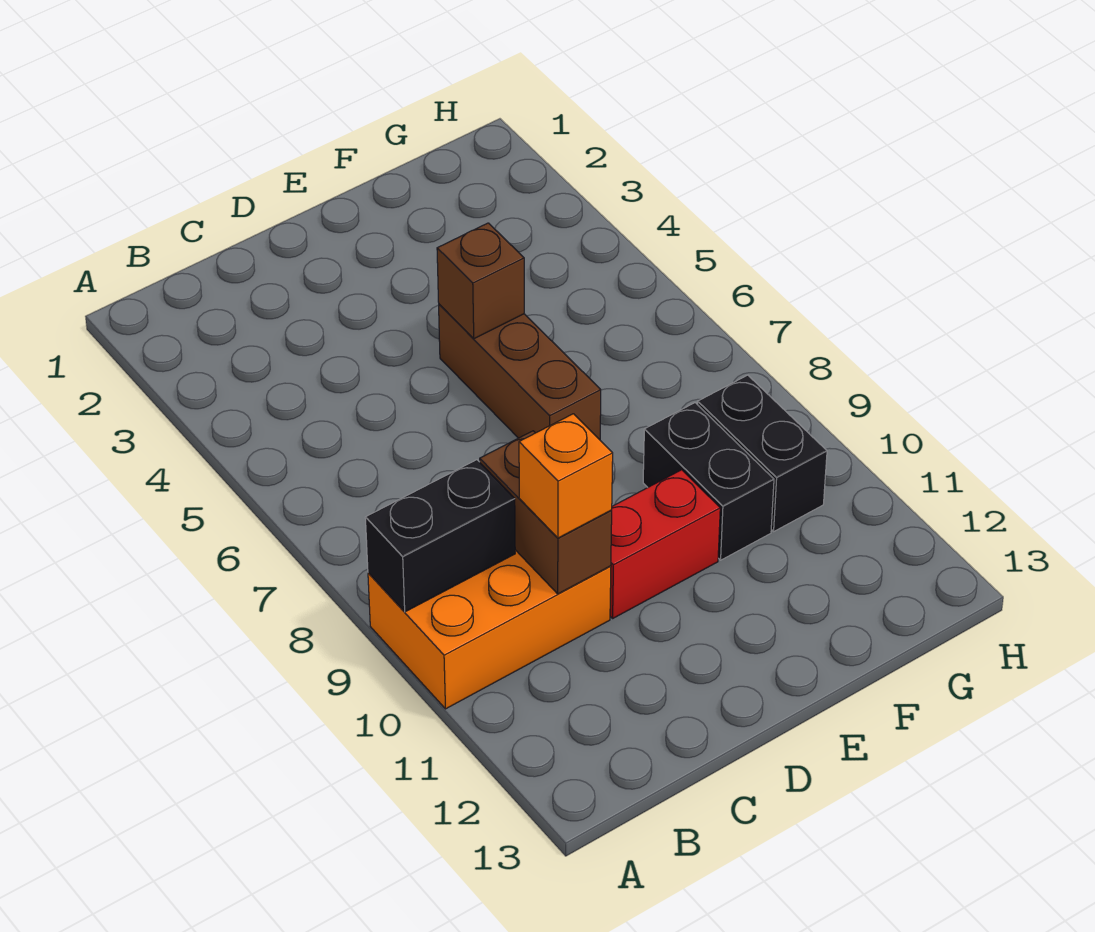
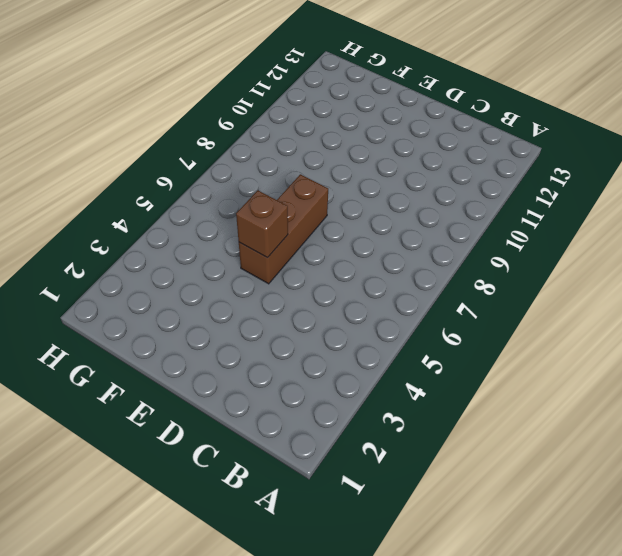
none -> orange 2x3 brick [368,550,611,709]
none -> red 1x2 brick [610,470,720,618]

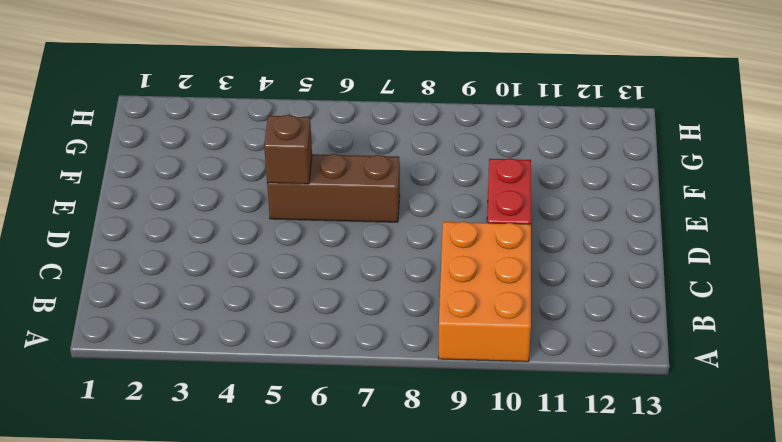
none -> black 1x2 brick [643,403,774,560]
none -> black 1x2 brick [698,375,827,531]

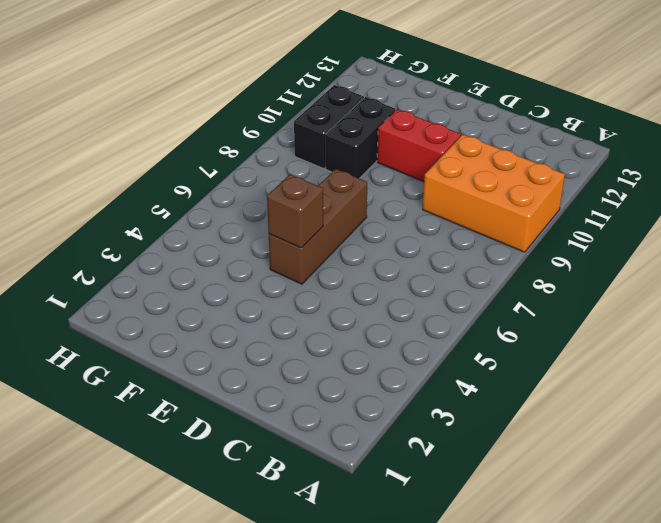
none -> black 1x2 brick [365,460,515,612]
none -> brown 1x2 brick [480,431,612,594]

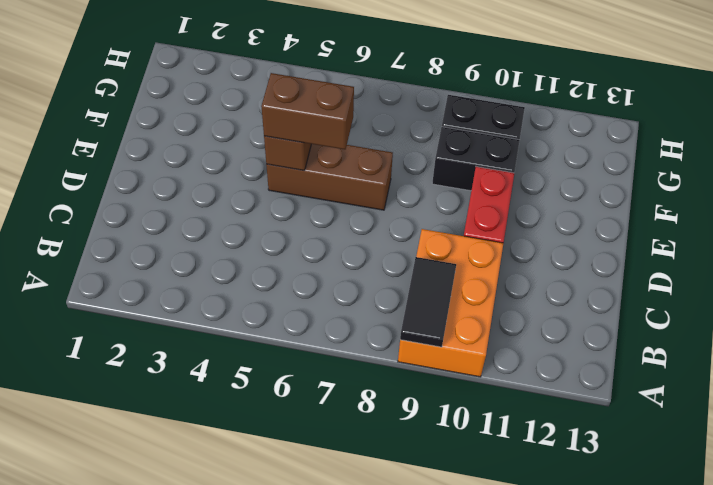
black 1x2 tile [400,257,456,347] -> black 1x2 brick [365,460,515,612]
brown 1x2 brick [261,73,354,150] -> brown 1x2 brick moved to [480,431,612,594]
none -> orange 1x1 brick [519,414,613,538]

